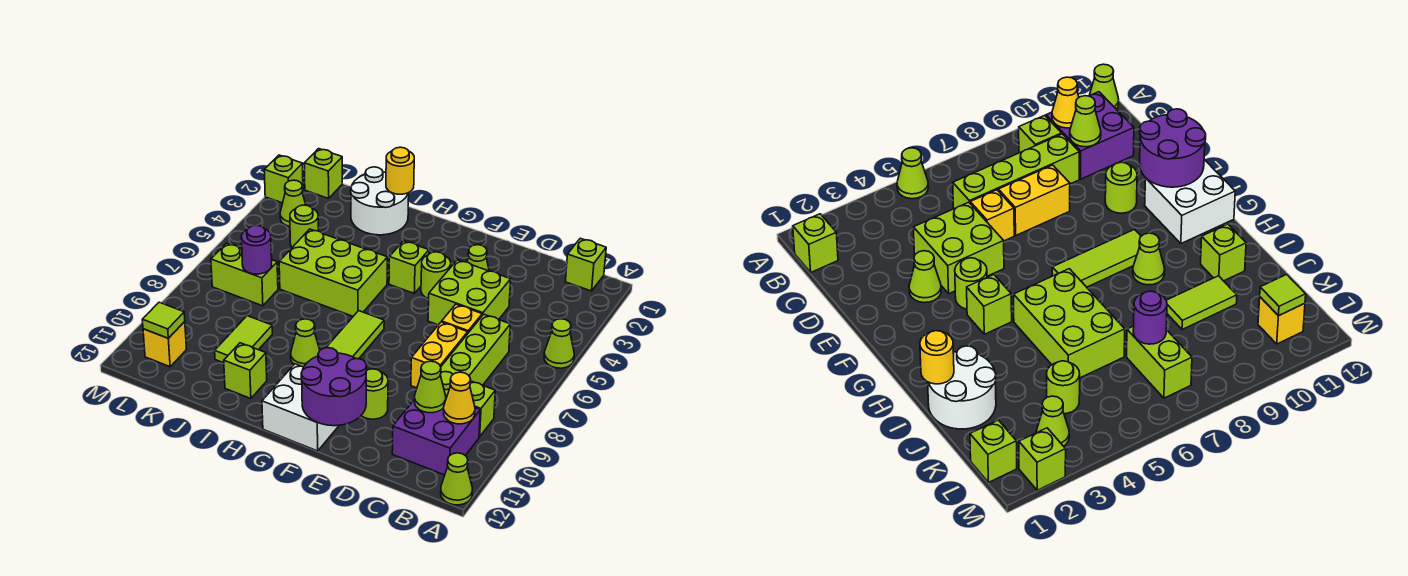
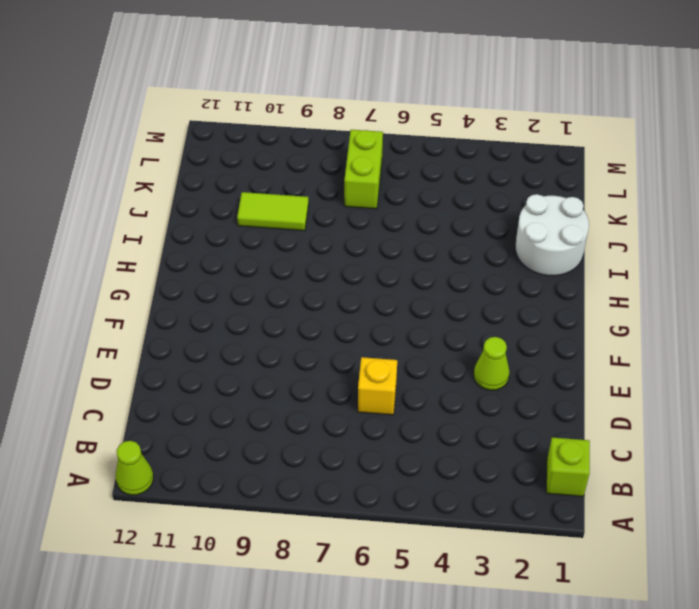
none -> lime 1x1 cone [544,319,574,368]
none -> lime 1x1 brick [470,381,495,437]
none -> purple 2x2 brick [392,397,480,475]
none -> lime 1x4 brick [440,314,510,397]

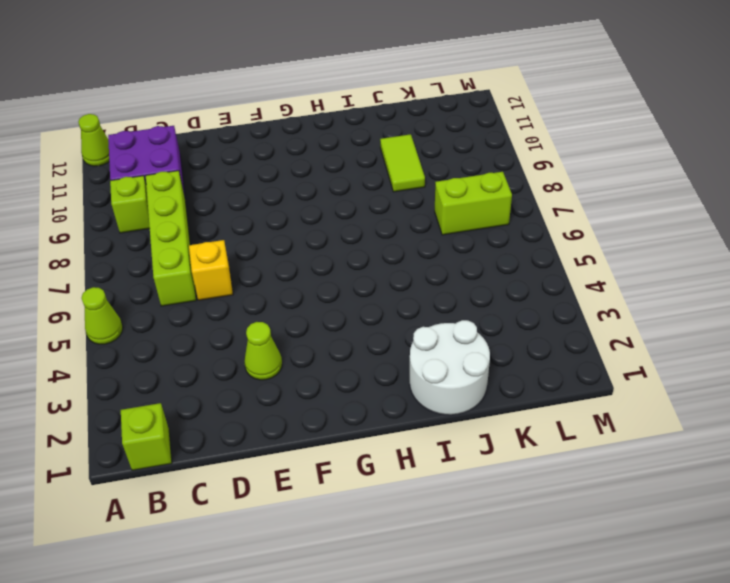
none -> lime 2x2 brick [428,260,511,325]
none -> yellow 1x2 brick [411,322,468,388]
none -> lime 1x1 round brick [361,369,388,419]
none -> lime 1x1 round brick [421,252,451,299]

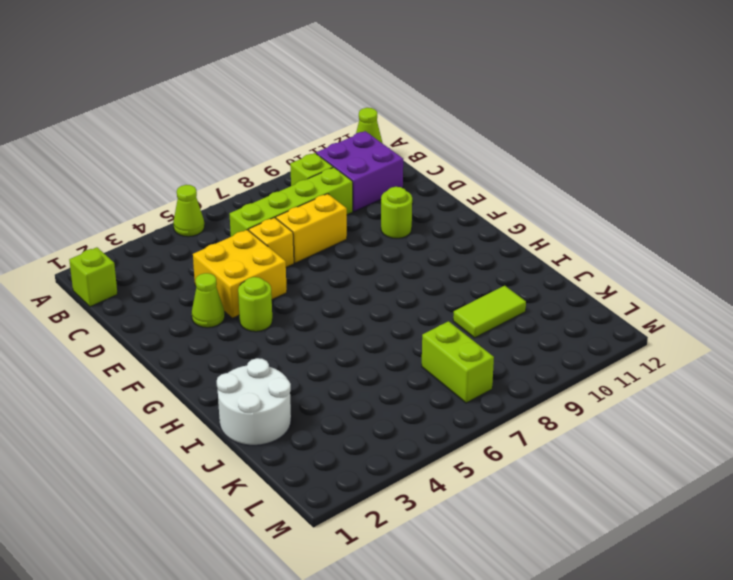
yellow 2x2 brick [193,230,287,318] -> lime 2x2 brick [428,260,511,325]
none -> white 2x2 brick [262,364,339,451]
none -> lime 1x1 brick [389,241,429,293]
none -> lime 1x3 tile [326,311,384,359]
none -> lime 2x3 brick [279,229,387,316]

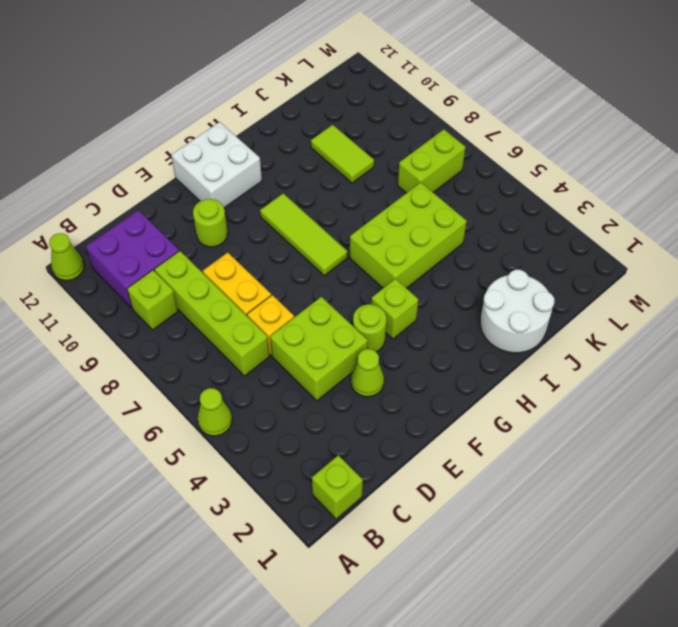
none -> lime 1x1 cone [291,319,320,367]
none -> lime 1x1 brick [224,343,267,399]
none -> lime 1x1 round brick [290,205,318,247]
none -> lime 1x1 brick [304,149,342,198]

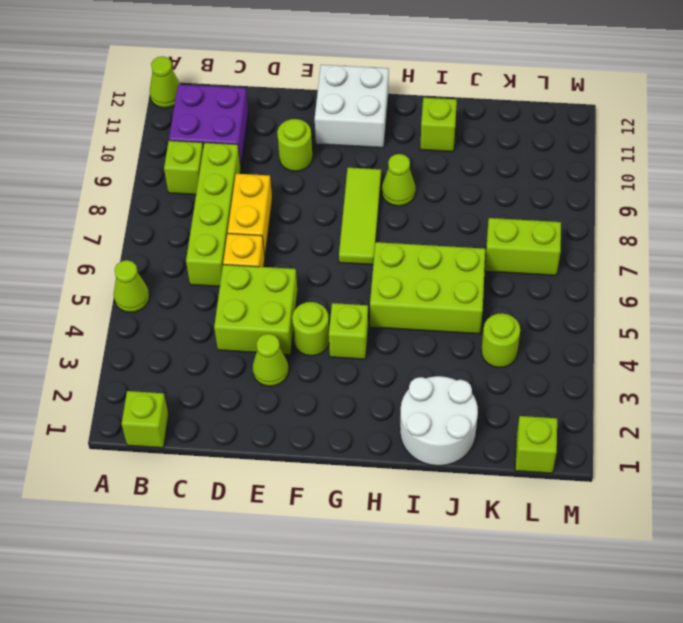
none -> lime 1x2 tile [215,316,272,363]
none -> lime 1x1 cone [280,180,306,226]
none -> yellow 1x1 brick [143,322,187,367]
none -> lime 1x1 brick [264,155,303,203]

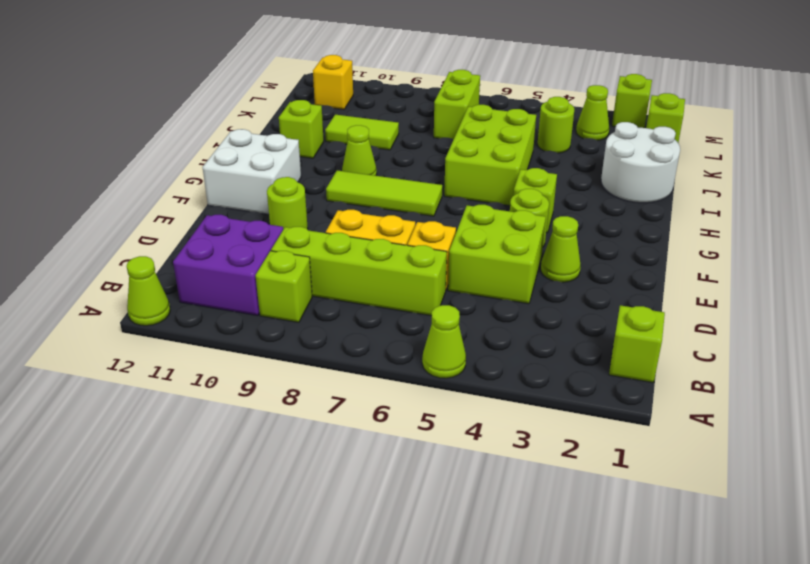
none -> yellow 1x1 cone [444,372,475,424]
none -> lime 1x1 cone [415,361,446,413]
none -> purple 2x2 round brick [301,348,367,426]
none -> yellow 1x1 round brick [386,147,414,194]

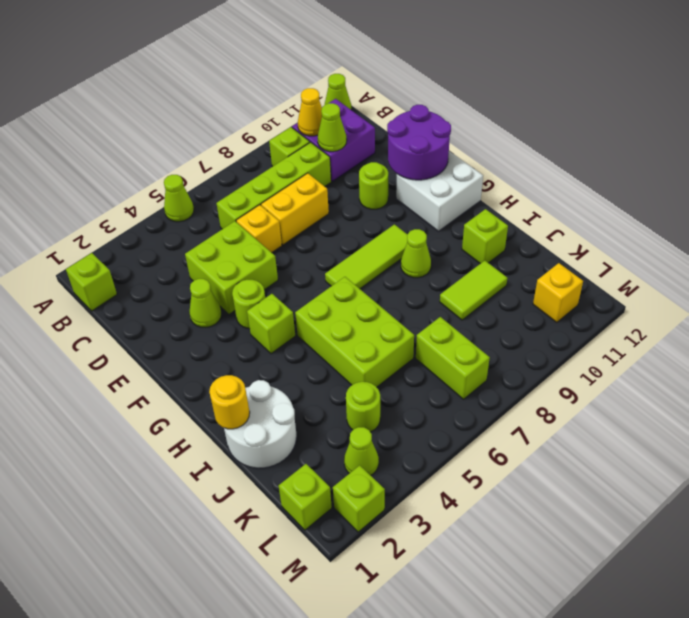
none -> purple 1x1 round brick [241,226,272,274]
none -> lime 1x1 tile [142,302,185,338]

